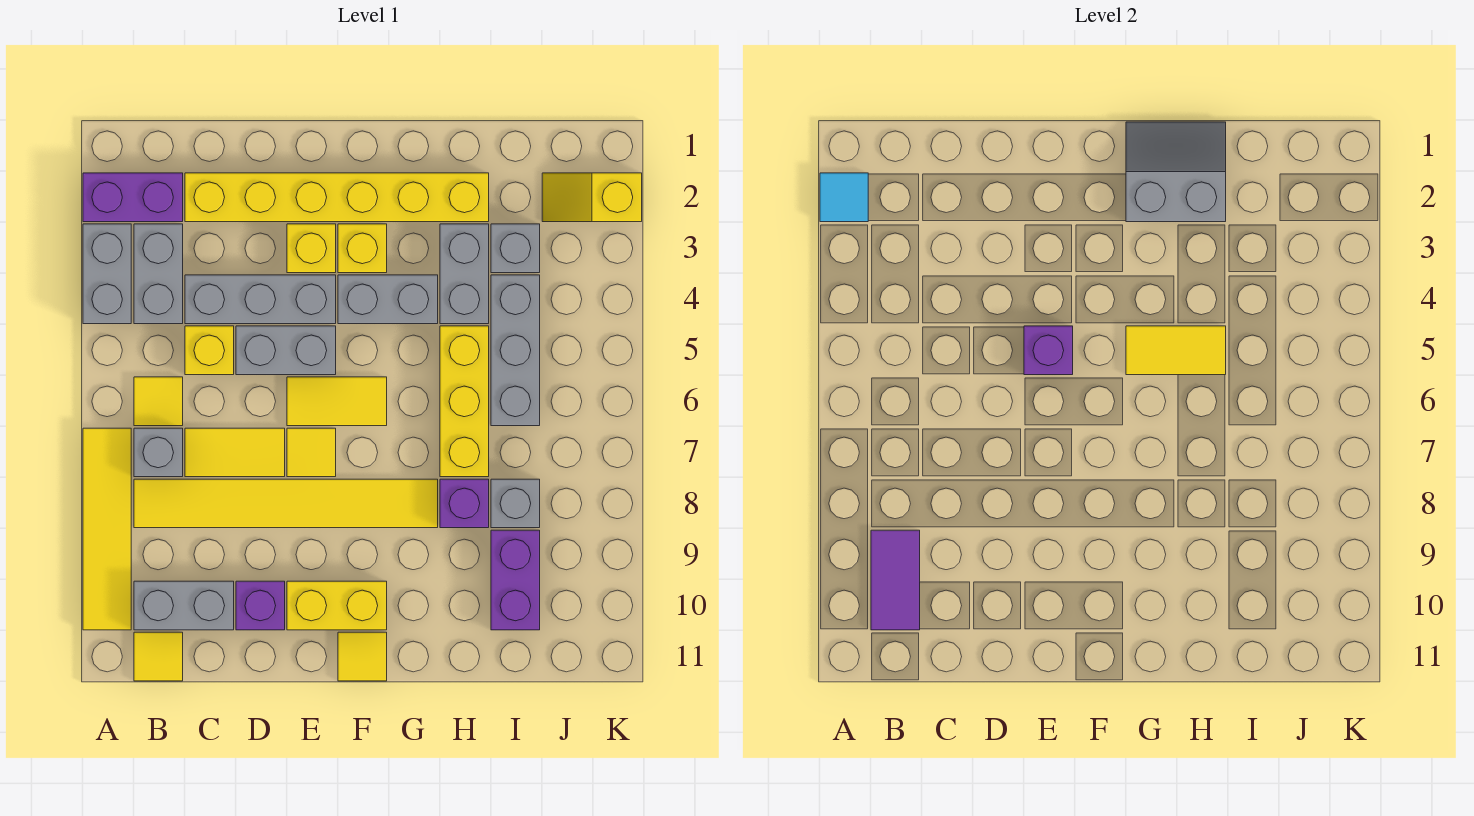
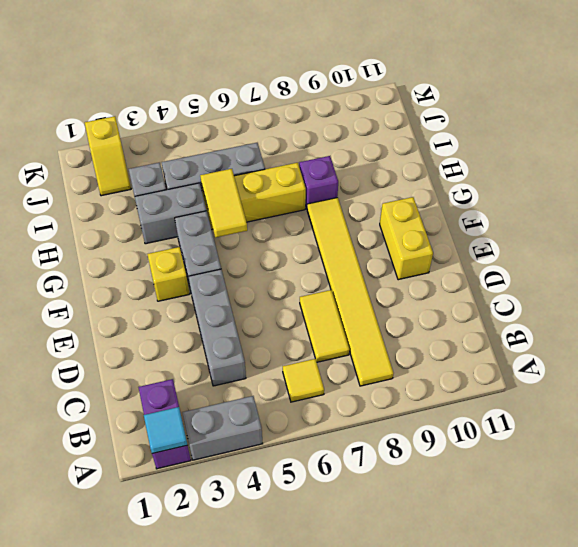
none -> yellow 1x4 tile [83,428,131,630]
none -> grey 1x2 brick [134,224,183,324]
none -> grey 1x1 brick [134,428,183,477]
none -> grey 1x2 brick [134,581,234,630]

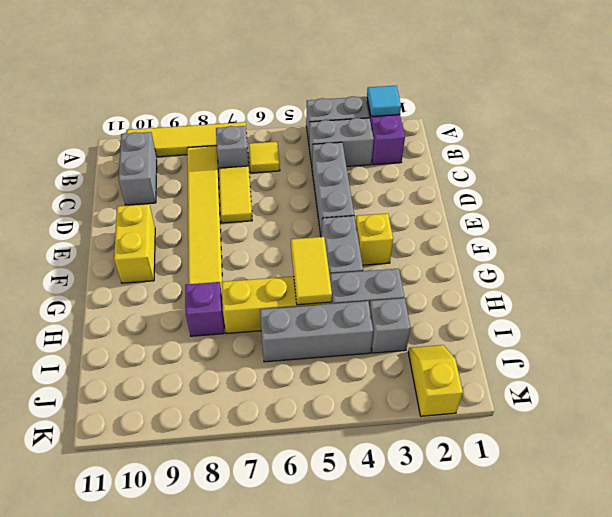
none -> yellow 1x1 tile [134,632,183,681]
none -> yellow 1x6 brick [185,173,489,222]
none -> yellow 1x1 brick [185,326,234,375]
none -> grey 1x2 brick [236,326,336,375]

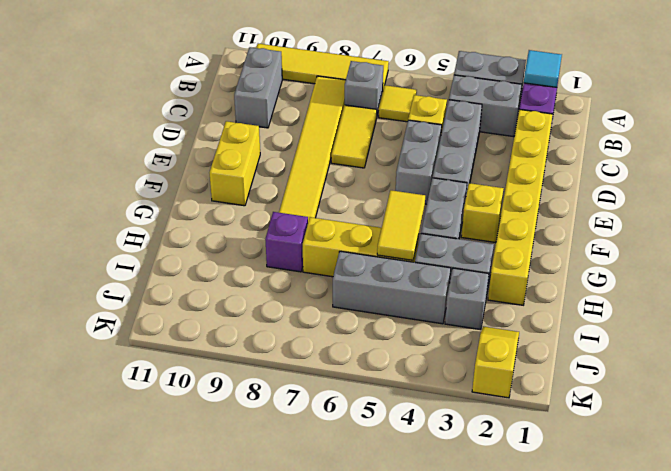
none -> yellow 1x1 tile [134,632,183,681]
none -> purple 1x1 brick [236,581,285,630]
none -> yellow 1x1 brick [287,224,336,273]
none -> yellow 1x2 tile [287,377,387,426]

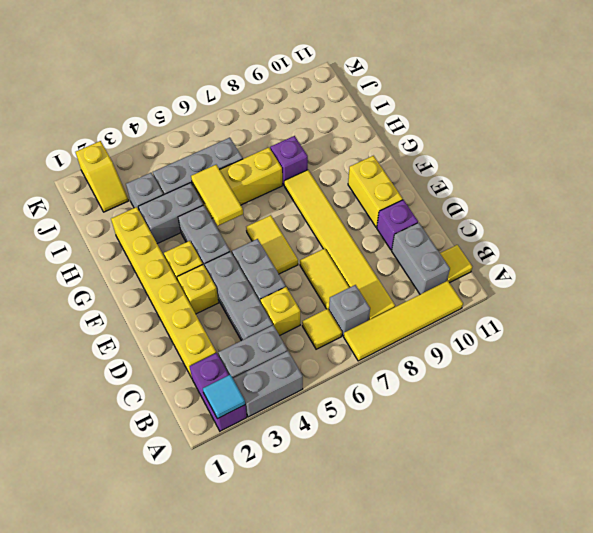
none -> yellow 1x1 tile [287,428,336,477]
none -> yellow 1x1 tile [338,632,387,681]
none -> grey 1x1 brick [491,479,540,528]
none -> purple 1x2 brick [491,530,540,630]

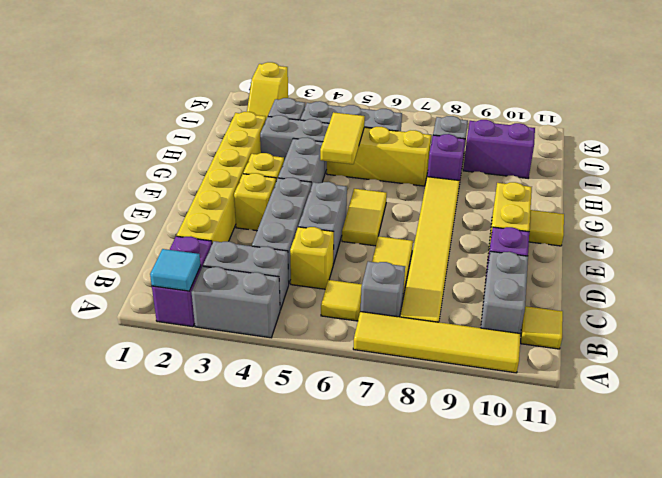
none -> yellow 1x1 tile [287,428,336,477]
none -> purple 1x2 tile [871,530,920,630]
none -> purple 1x1 brick [1024,326,1073,375]
none -> grey 2x2 slope [1126,122,1226,222]

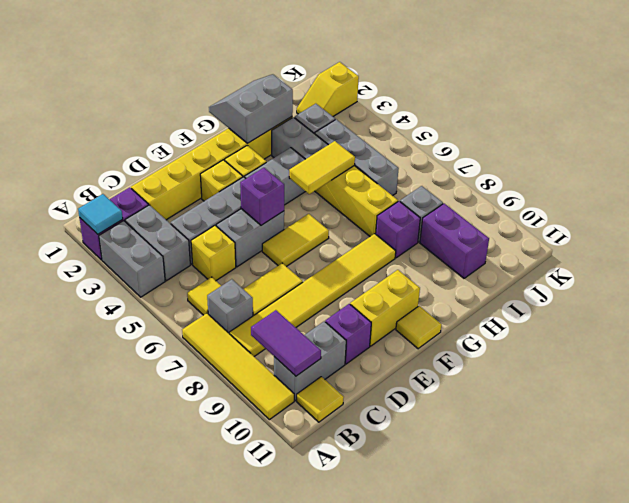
none -> yellow 1x1 tile [287,428,336,477]

